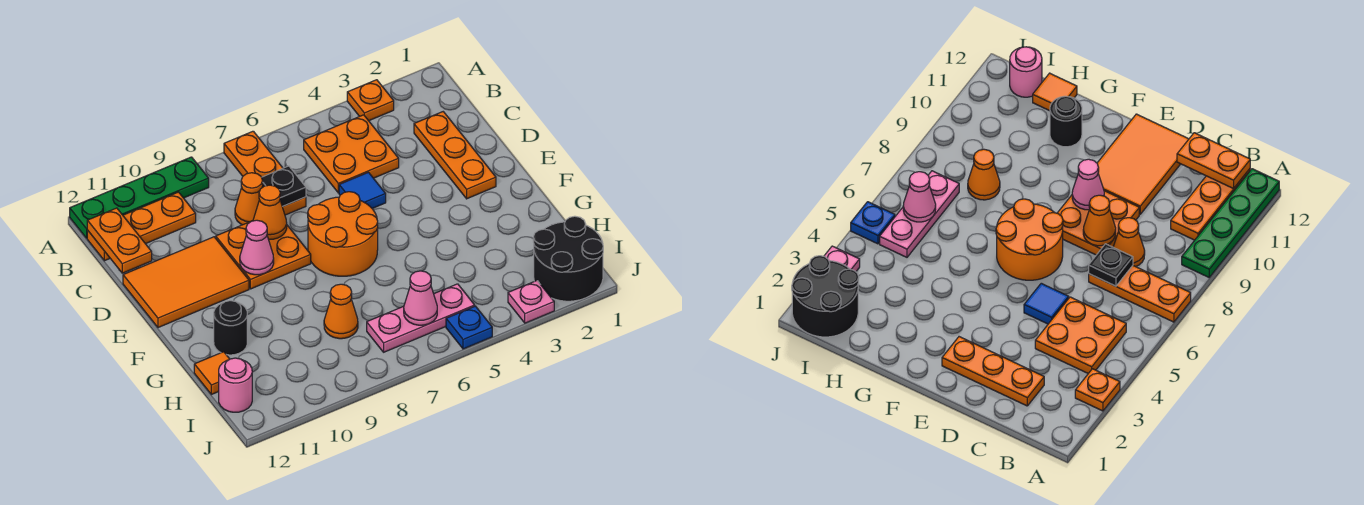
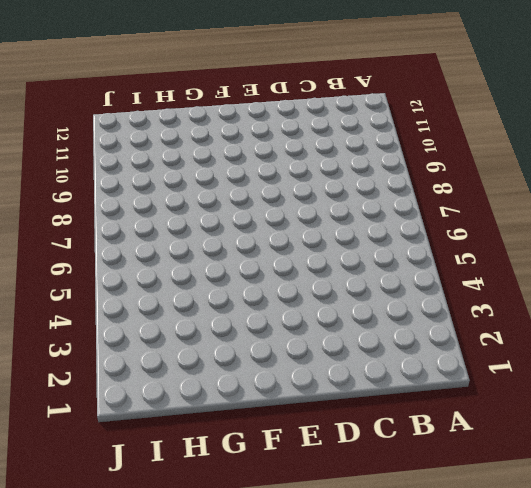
none -> orange 1x1 plate [347,80,394,121]
none -> orange 1x3 plate [224,131,306,215]
none -> green 1x4 plate [70,157,209,238]

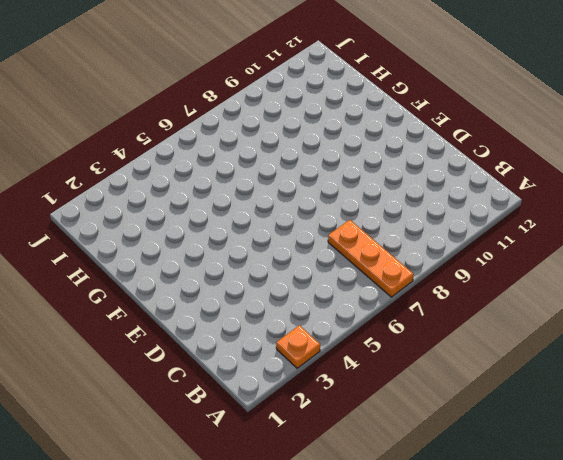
none -> green 1x4 plate [70,157,209,238]
none -> orange 2x2 plate [304,115,399,193]
none -> orange 1x3 plate [87,192,196,261]

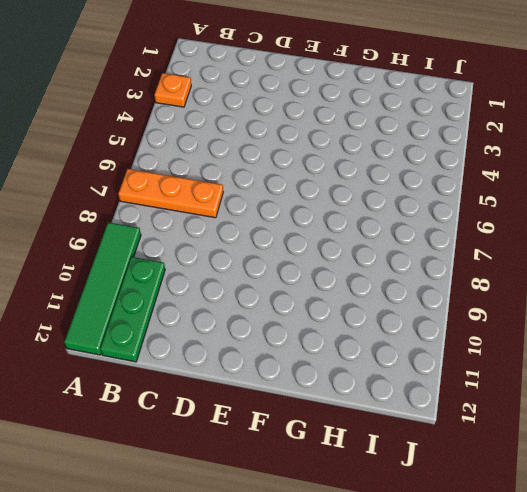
green 1x4 tile [64,222,141,355] -> green 1x4 plate [70,157,209,238]
green 1x3 plate [100,257,165,362] -> orange 1x3 plate [87,192,196,261]
none -> orange 2x2 plate [304,115,399,193]
none -> orange 1x3 plate [414,112,496,199]
none -> orange 1x1 cone [235,173,263,225]

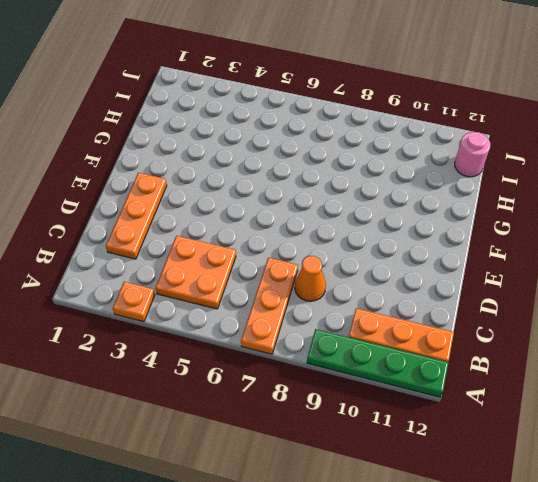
none -> blue 1x1 tile [339,172,386,208]
none -> orange 2x2 plate [216,222,311,289]
none -> orange 2x3 tile [123,237,249,328]

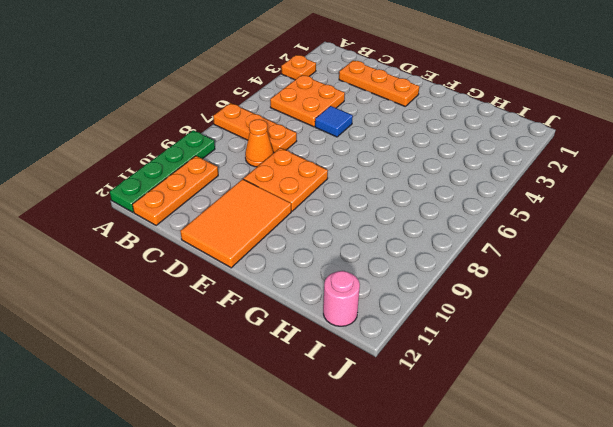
none -> orange 2x2 round brick [308,192,378,276]
none -> black 1x1 round brick [214,301,247,355]
none -> orange 1x1 cone [324,284,358,339]

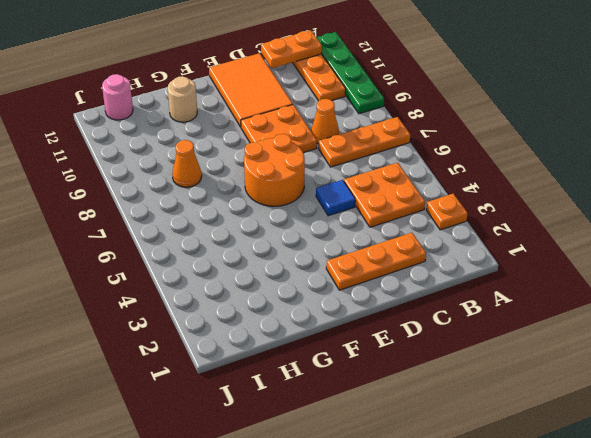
tan 1x1 round brick [168,76,197,122] -> black 1x1 round brick [214,301,247,355]
none -> orange 1x1 tile [194,352,229,395]
none -> black 2x2 round brick [533,216,603,301]
none -> pink 1x3 plate [367,284,475,352]

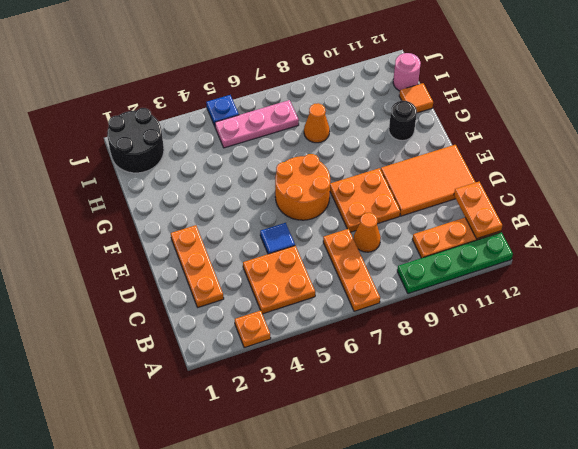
none -> pink 1x1 plate [508,281,554,323]
none -> black 1x1 plate [262,166,306,207]
none -> orange 1x1 cone [253,185,287,240]

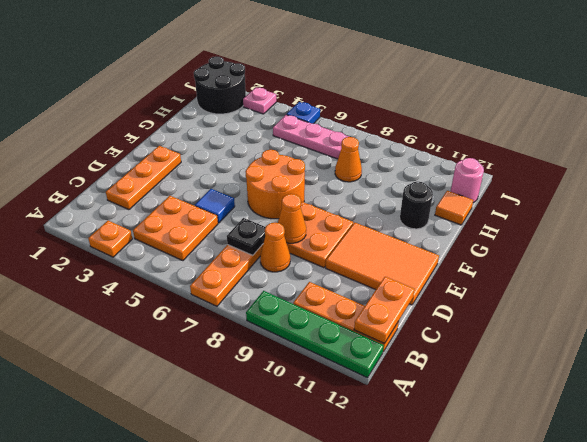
none -> pink 1x1 cone [240,220,274,275]
none -> pink 1x1 cone [404,271,437,325]

